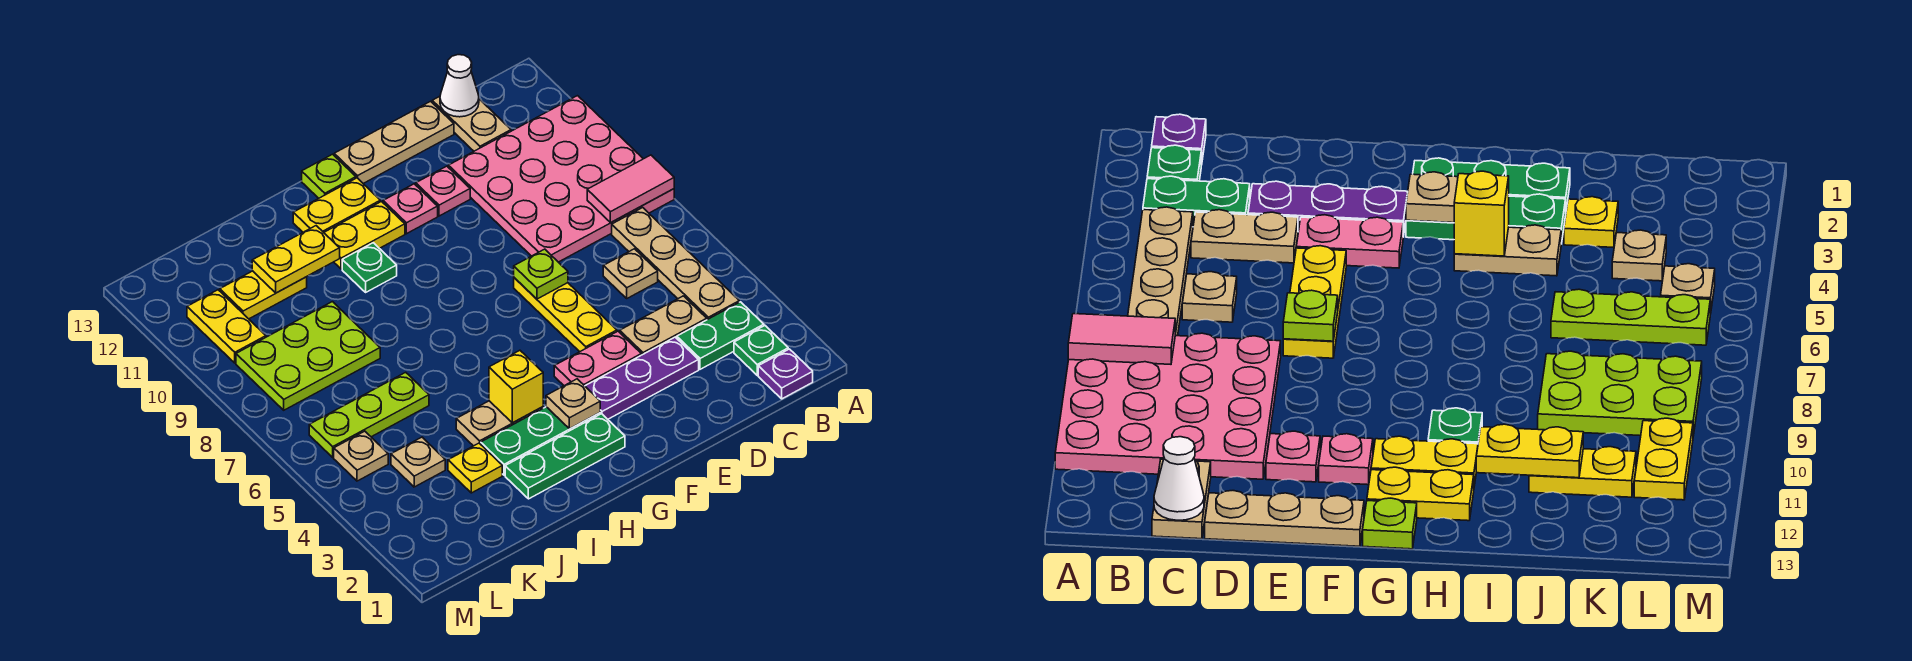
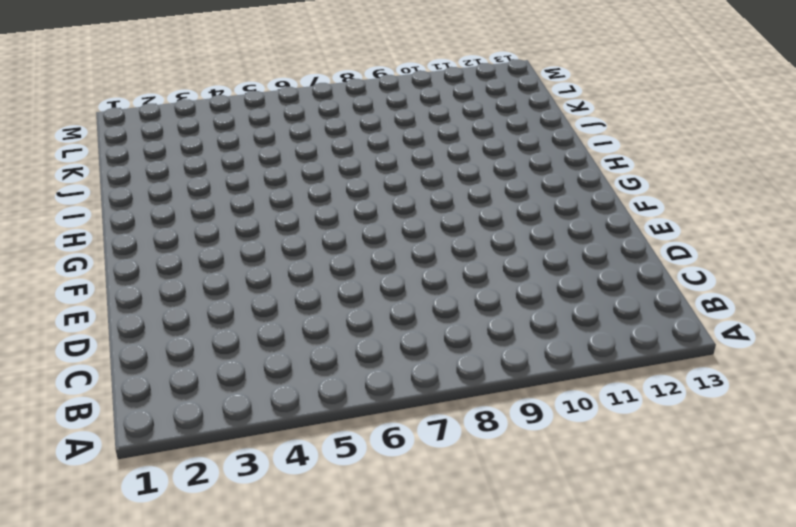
none -> pink 4x4 plate [448,96,674,262]
none -> purple 1x1 plate [758,349,813,399]
none -> green 1x1 plate [734,326,788,375]
none -> green 1x2 plate [677,302,764,369]

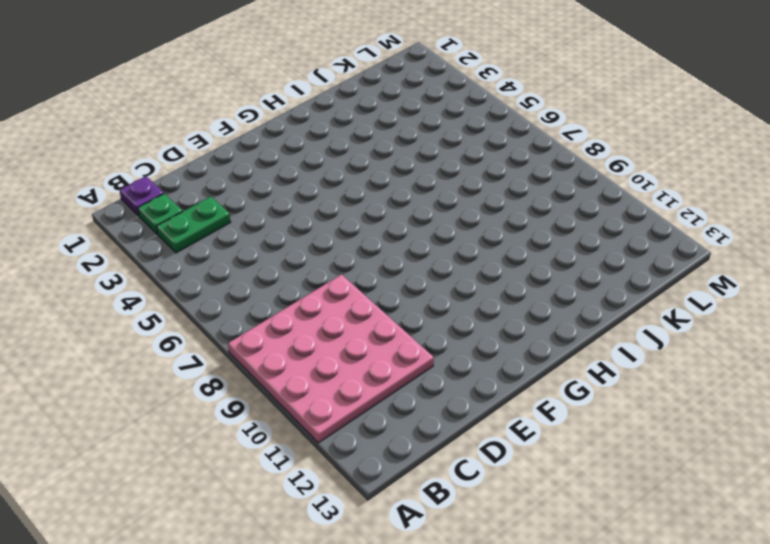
none -> tan 1x4 plate [612,208,739,320]
none -> tan 1x2 plate [620,296,707,355]
none -> tan 1x1 plate [603,249,658,298]
none -> tan 1x2 plate [432,96,511,151]

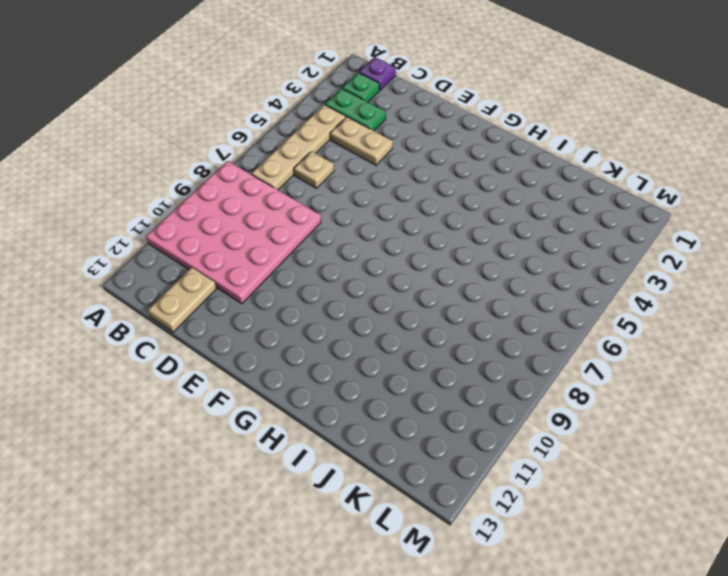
none -> purple 1x3 plate [585,337,699,419]
none -> tan 1x3 plate [334,101,454,184]
none -> pink 1x2 plate [554,331,641,386]
none -> yellow 1x3 plate [514,278,617,352]

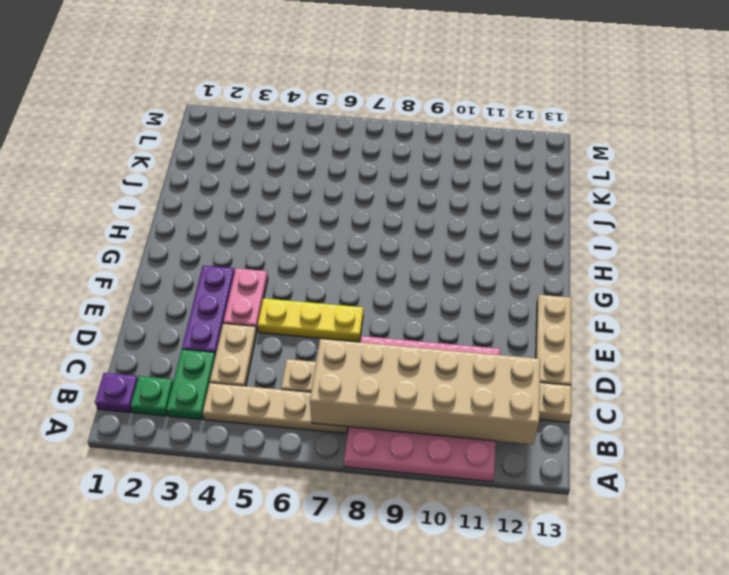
tan 2x6 brick [310,339,540,444] -> pink 1x2 tile [587,155,674,223]
none -> pink 1x1 plate [416,166,470,216]
none -> pink 1x1 plate [383,184,438,234]
none -> green 1x3 plate [505,414,625,499]
none -> green 1x3 plate [481,407,600,475]

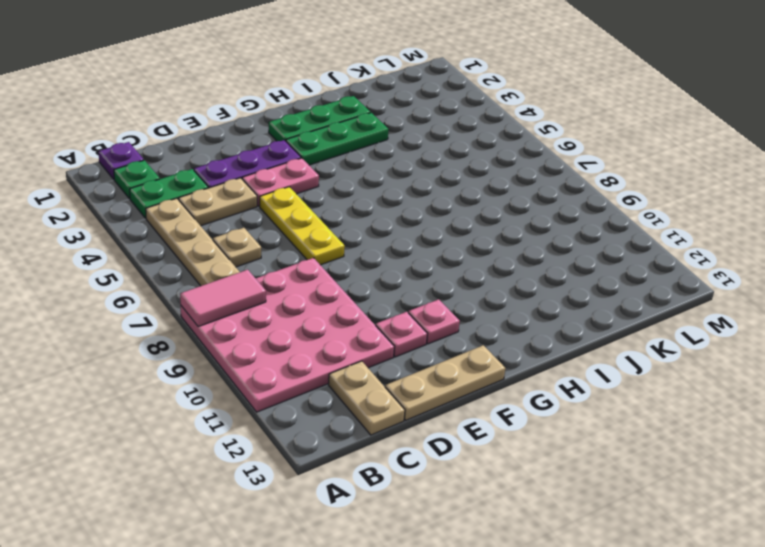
none -> yellow 1x2 plate [324,202,405,269]
none -> yellow 1x2 plate [293,178,380,232]
none -> lime 1x1 plate [302,154,356,198]
none -> tan 1x2 plate [456,401,543,446]

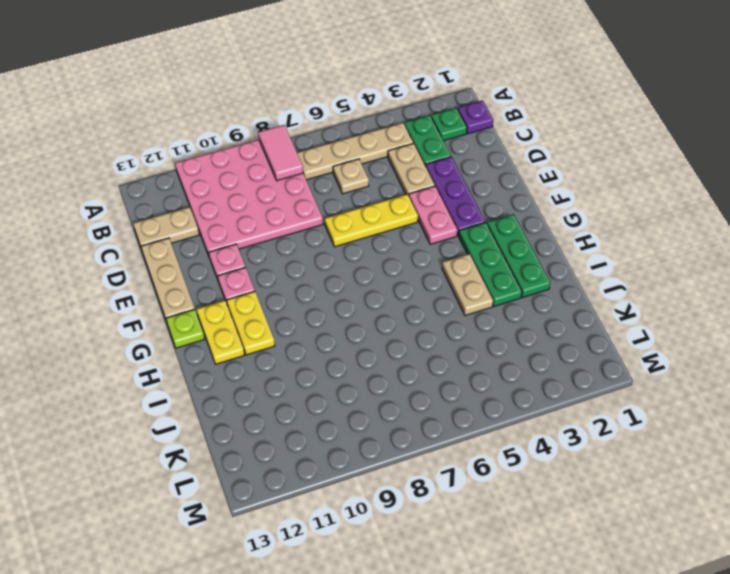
none -> green 1x1 plate [342,243,397,292]
none -> yellow 1x1 plate [448,443,502,493]
none -> lime 1x3 plate [309,372,429,457]
none -> lime 2x3 plate [236,302,380,410]

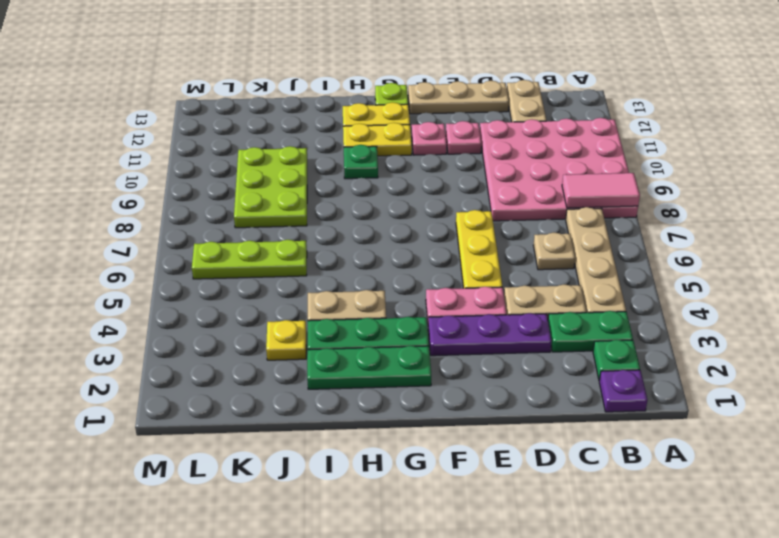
lime 2x3 plate [234,146,307,228] -> lime 2x3 plate turned to [236,302,380,410]
none -> yellow 1x2 plate [220,271,307,319]
none -> tan 1x1 plate [391,437,445,487]
none -> tan 1x1 plate [334,431,388,481]
none -> yellow 1x2 plate [187,290,266,363]

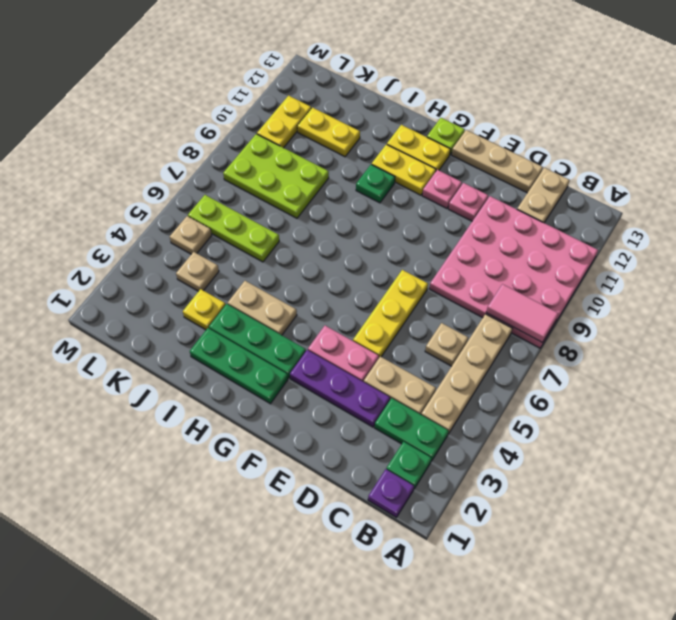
none -> white 1x1 cone [440,55,479,117]
none -> lime 1x1 plate [514,249,568,299]
none -> tan 1x1 plate [546,379,600,429]
none -> yellow 1x1 brick [489,350,543,423]

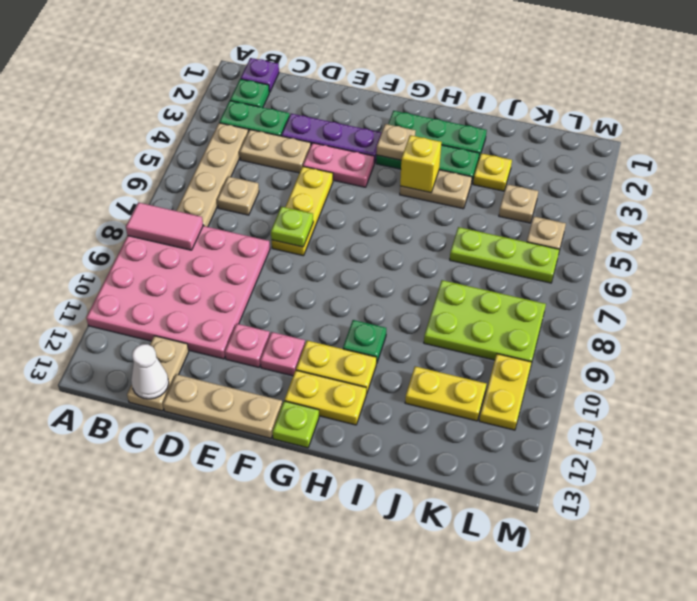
none -> yellow 1x2 plate [252,226,340,293]

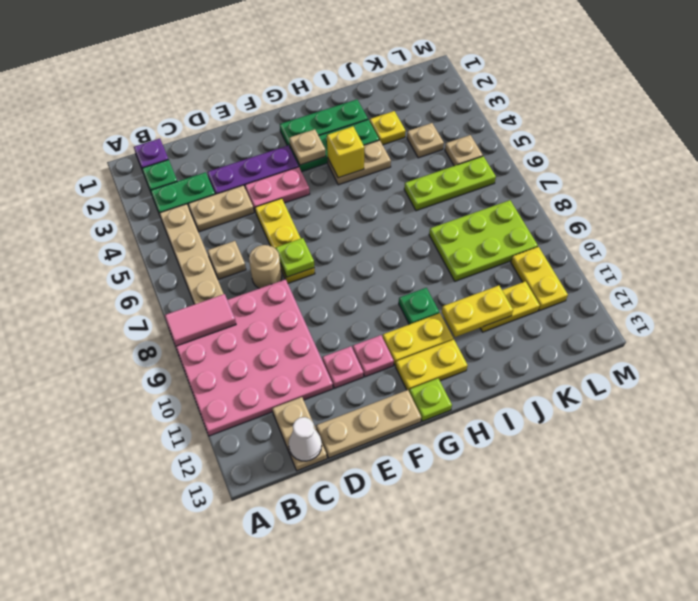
tan 1x1 round brick [249,245,282,288] -> none

